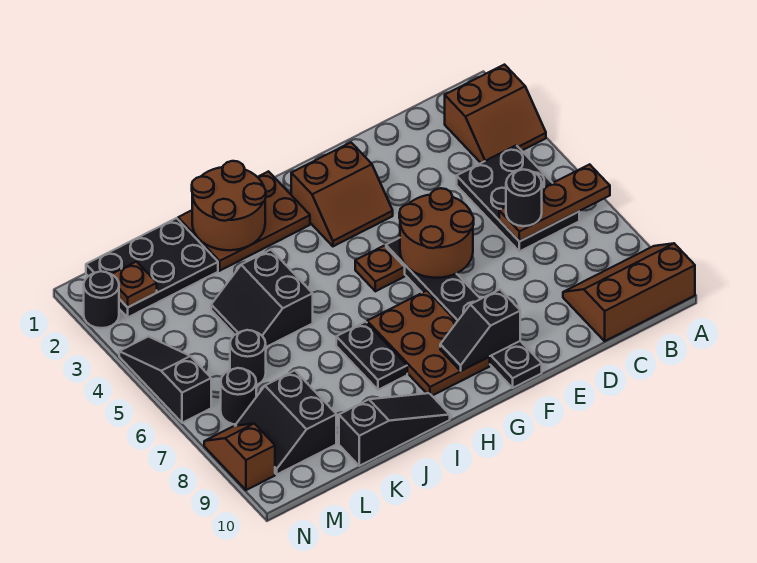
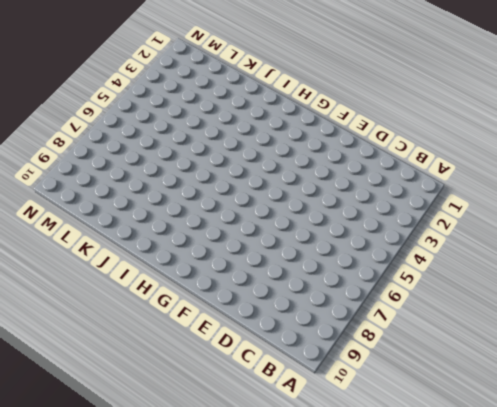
none -> brown 2x2 slope [445,65,546,163]
none -> brown 2x3 slope [563,243,695,341]
none -> black 2x3 plate [457,145,579,251]

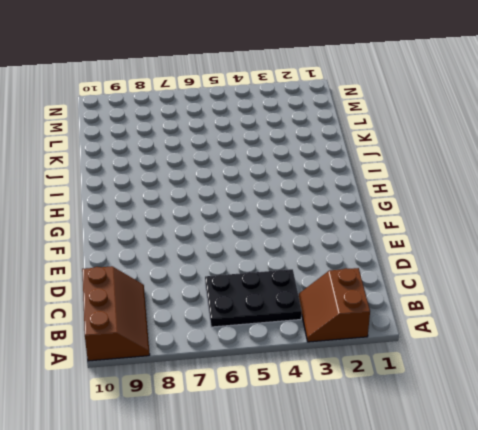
none -> brown 2x2 slope [291,143,393,246]
none -> black 1x6 plate [386,238,542,388]
none -> brown 1x1 plate [355,246,405,291]

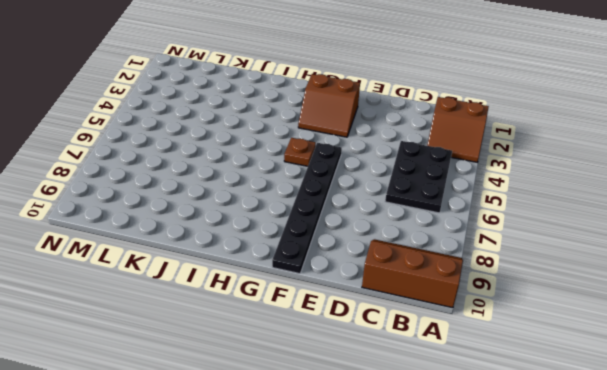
none -> brown 2x3 plate [367,291,490,396]
none -> brown 2x3 plate [178,171,310,271]
none -> black 1x2 plate [336,322,407,390]

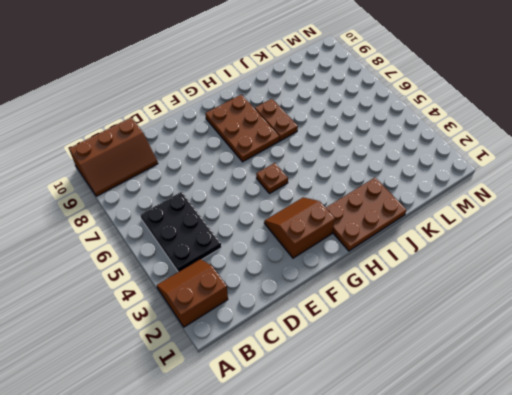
brown 1x2 plate [255,99,298,141] -> black 1x2 plate [336,322,407,390]
none -> black 1x6 plate [386,238,542,388]
none -> black 1x3 slope [339,393,450,466]
none -> black 2x2 slope [211,250,313,347]

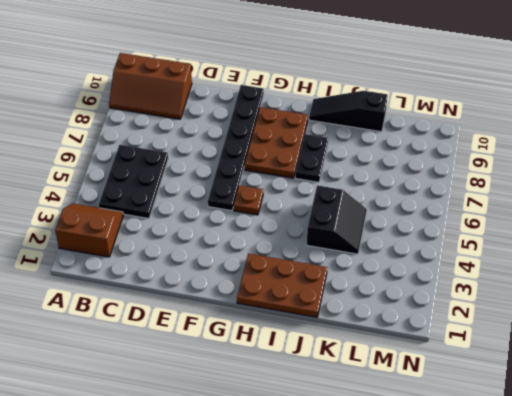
none -> brown 2x2 slope [291,143,393,246]
none -> black 2x3 plate [86,218,218,317]
none -> black 1x1 round brick [230,330,266,385]

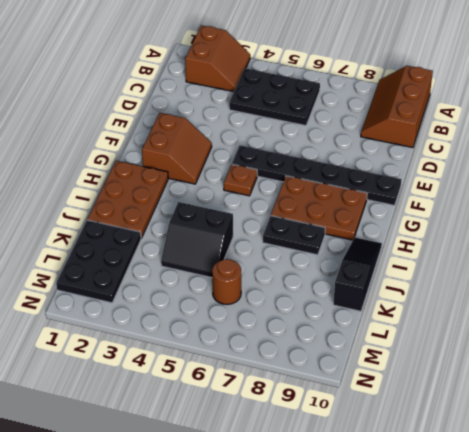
brown 1x1 round brick [212,259,241,305] -> black 1x1 round brick [230,330,266,385]
none -> black 2x2 slope [235,371,336,474]
none -> black 1x1 round brick [221,368,256,424]
none -> black 1x1 round brick [84,271,119,328]

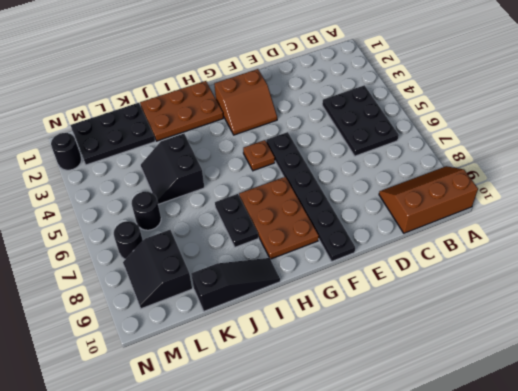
none -> brown 2x2 slope [445,65,546,163]
none -> black 1x3 slope [119,337,211,423]
none -> brown 1x2 slope [204,424,275,490]

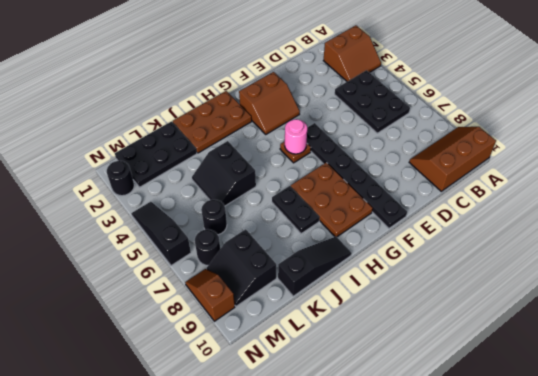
pink 1x1 round brick [285,119,307,154] -> none
none -> brown 1x3 plate [499,164,610,241]
none -> brown 2x2 round brick [399,188,474,278]
none -> black 1x2 slope [440,289,520,371]

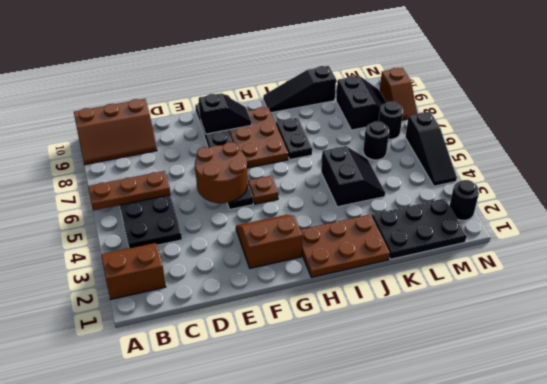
none -> brown 2x2 round brick [192,161,266,250]
none -> brown 1x1 plate [112,262,157,307]
none -> black 1x1 round brick [506,170,542,226]

